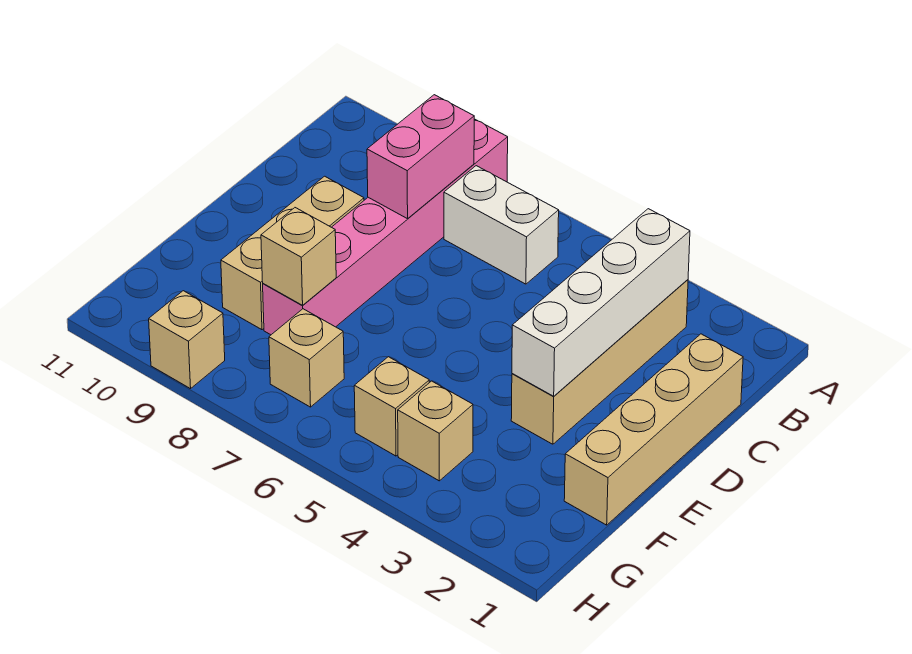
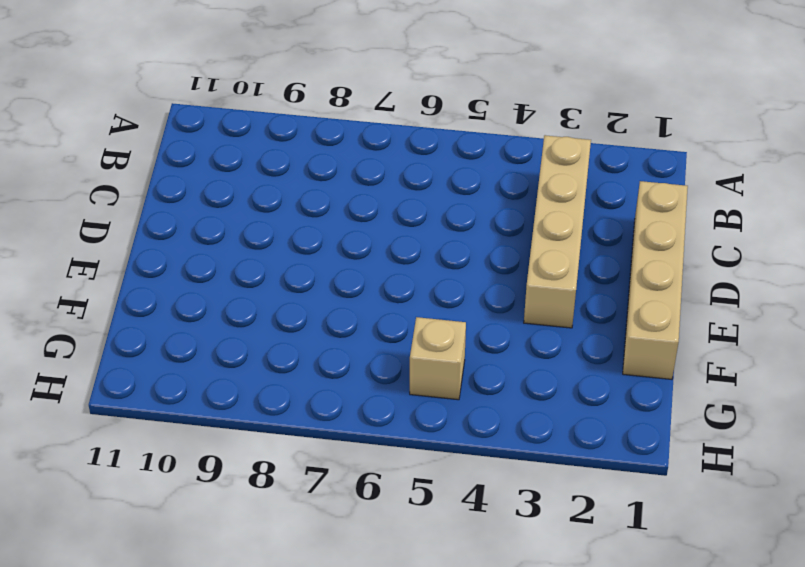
none -> pink 1x6 brick [263,119,508,335]
none -> white 1x2 brick [444,166,559,284]
none -> tan 1x3 brick [221,176,364,330]

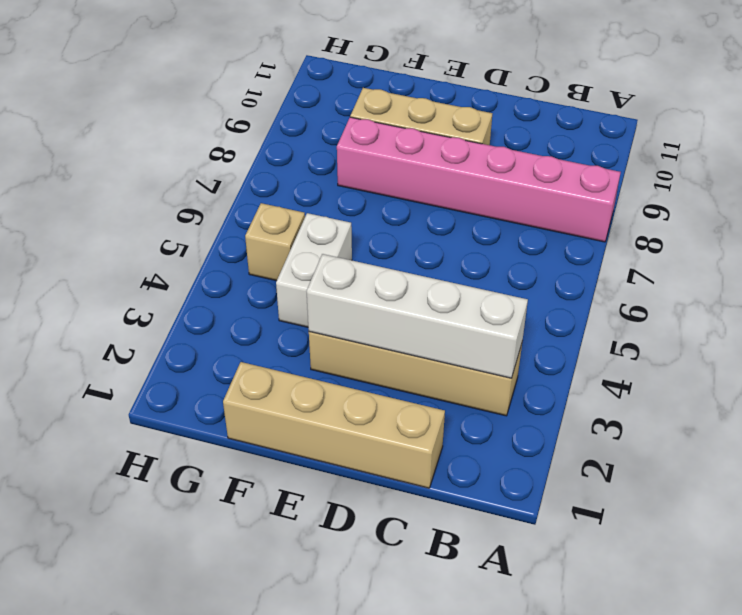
white 1x2 brick [276,213,352,327] -> white 1x2 brick moved to [444,166,559,284]
none -> tan 1x1 brick [398,381,473,481]
none -> tan 1x1 brick [269,309,344,407]
none -> tan 1x1 brick [149,291,225,389]

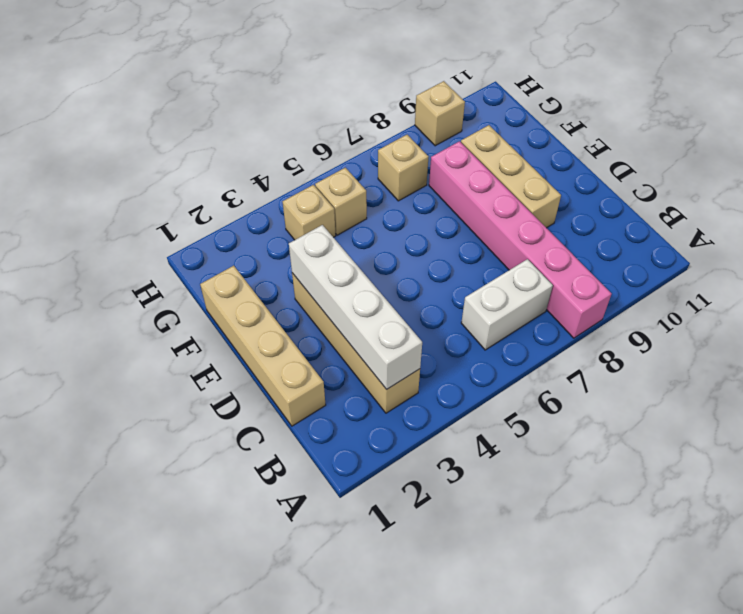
none -> pink 1x2 brick [367,95,474,219]
none -> tan 1x1 brick [261,208,336,305]

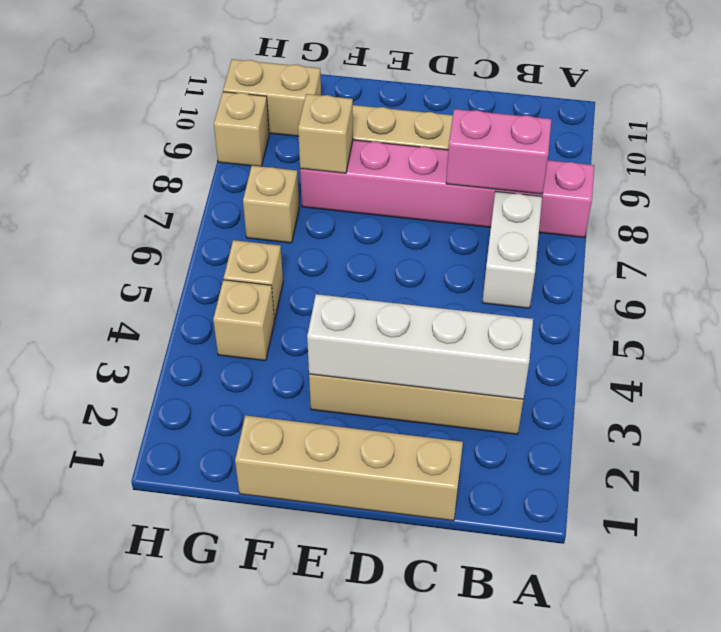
tan 1x2 brick [223,59,321,136] -> none

